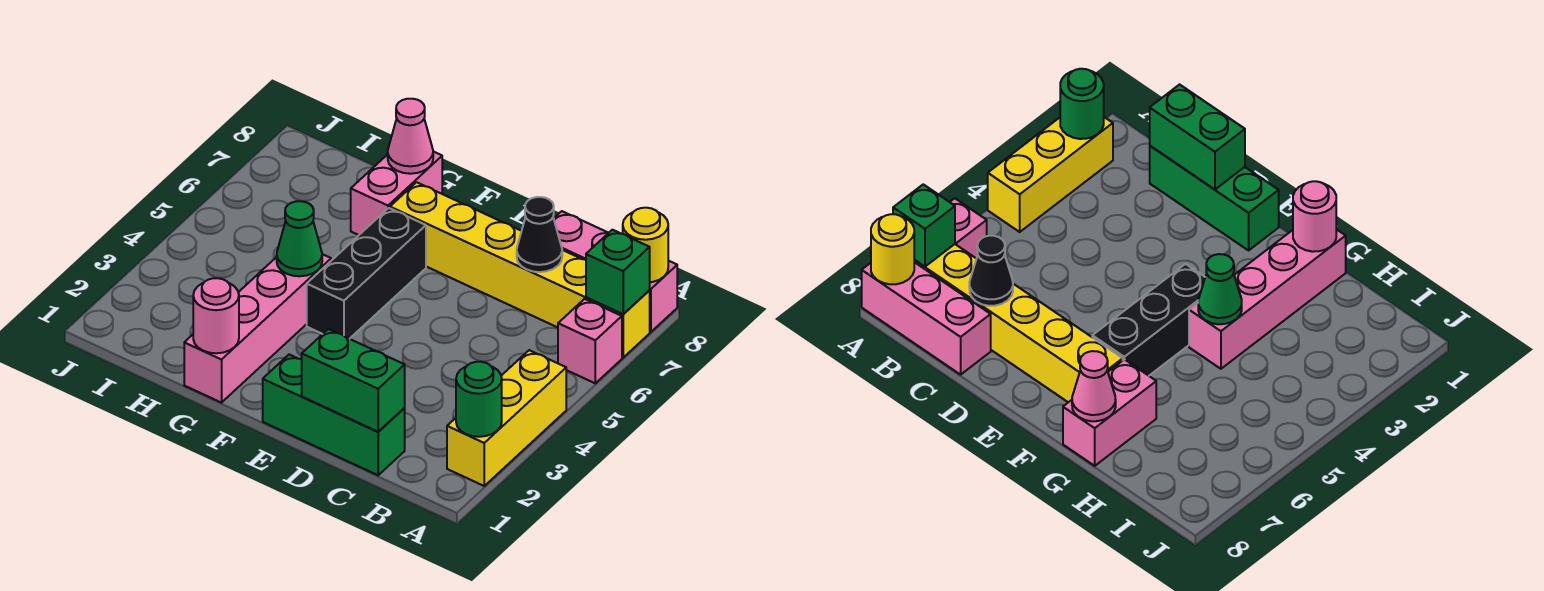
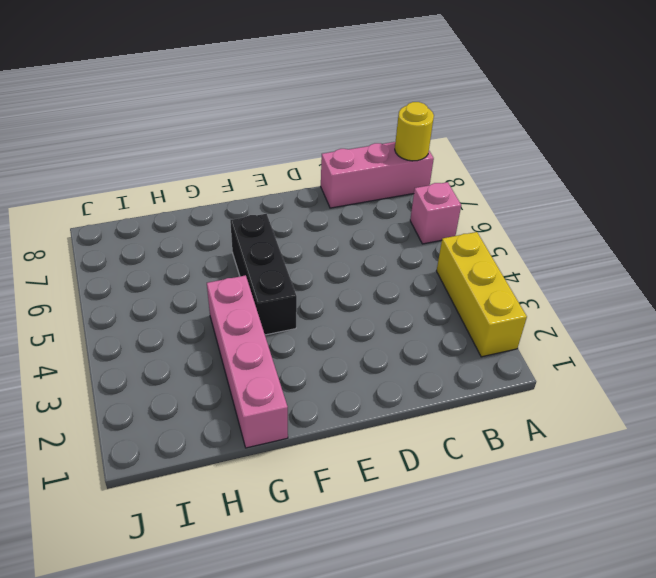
none -> yellow 1x6 brick [390,182,650,358]
none -> green 1x3 brick [263,355,405,475]
none -> pink 1x2 brick [351,152,442,235]

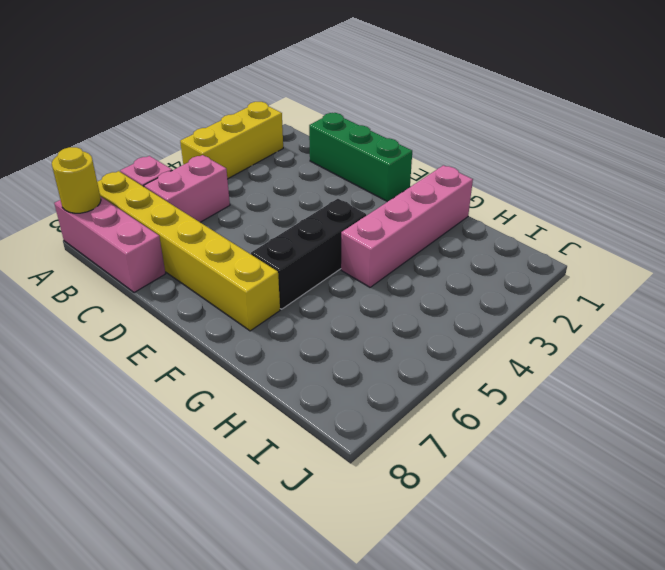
pink 1x2 brick [144,155,230,222] -> pink 1x2 brick moved to [351,152,442,235]
none -> green 1x1 round brick [456,362,502,437]
none -> green 1x1 brick [586,230,650,314]
none -> green 1x2 brick [302,329,405,432]

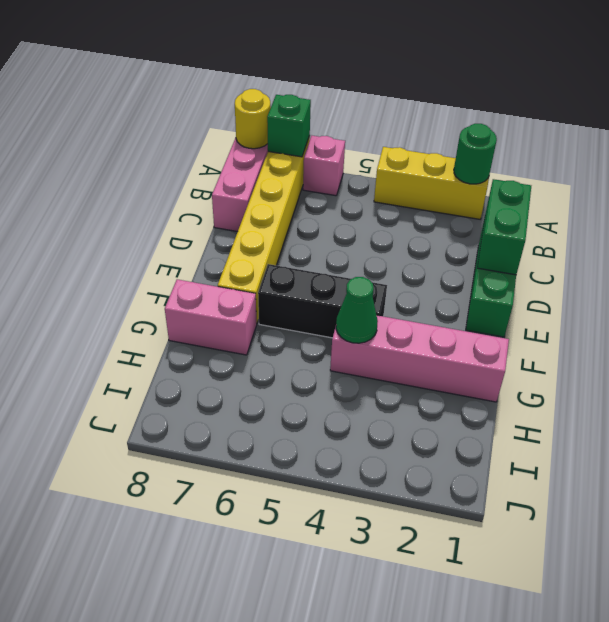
none -> black 1x1 cone [517,197,562,272]
none -> pink 1x1 round brick [193,278,239,353]
none -> pink 1x1 cone [388,99,433,174]

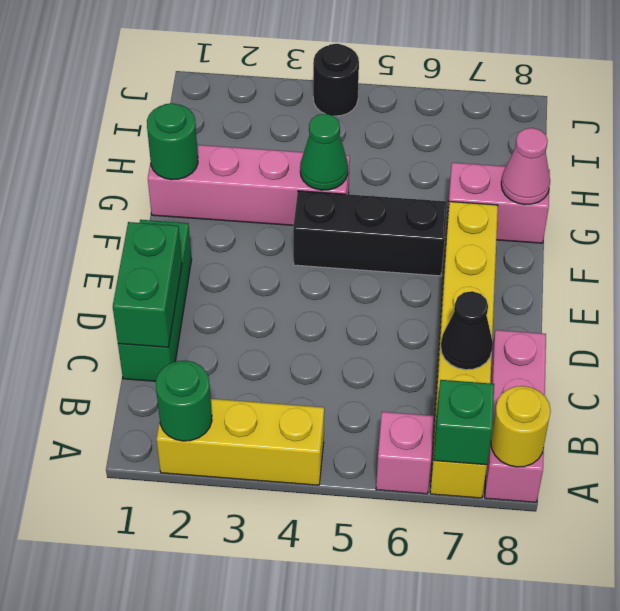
green 1x1 round brick [147,103,198,180] -> pink 1x1 round brick [193,278,239,353]
black 1x1 round brick [313,44,359,116] -> none

